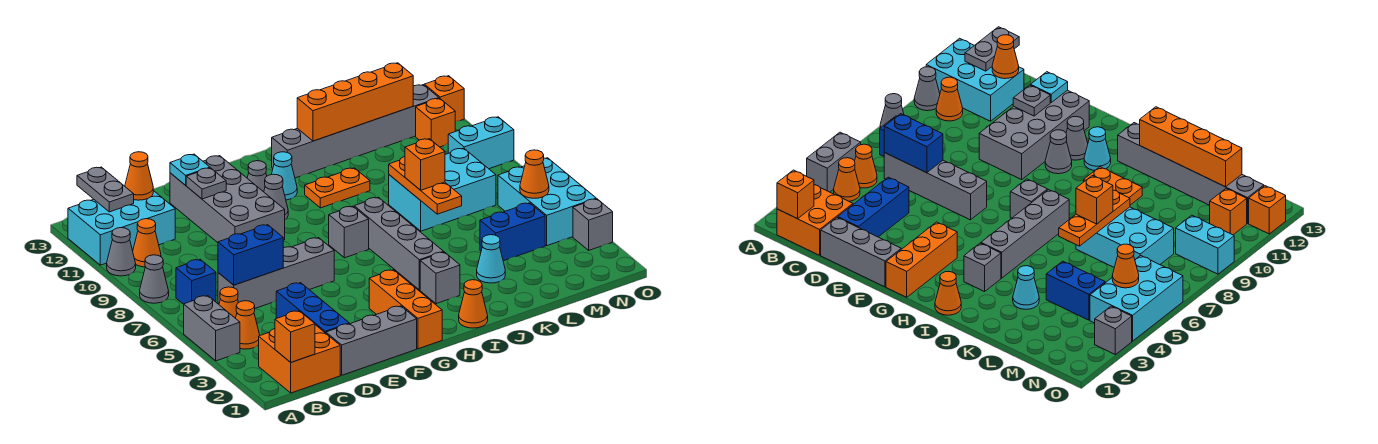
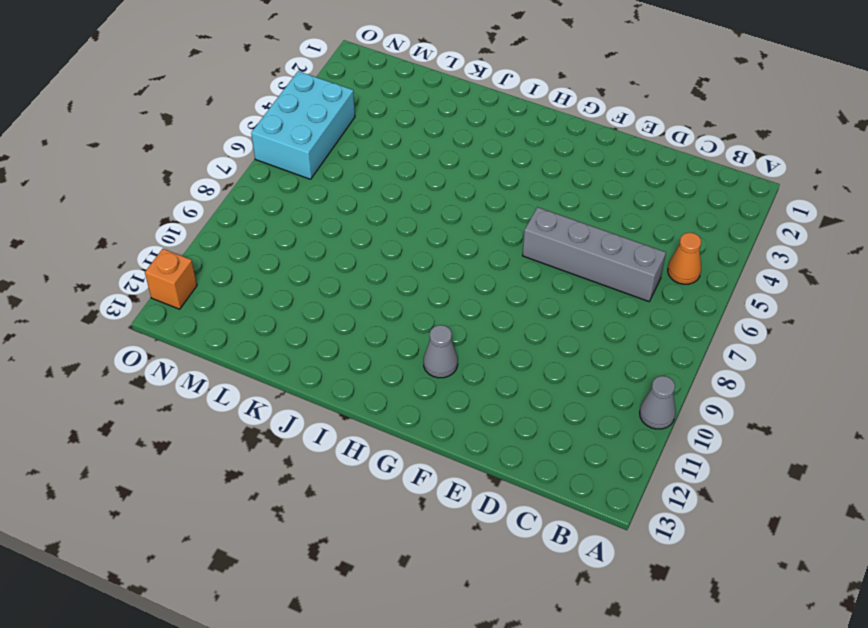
none -> grey 1x2 brick [184,296,240,361]
none -> grey 1x1 cone [140,255,169,303]
none -> cyan 2x3 brick [68,191,175,265]
none -> orange 2x2 brick [259,325,340,393]

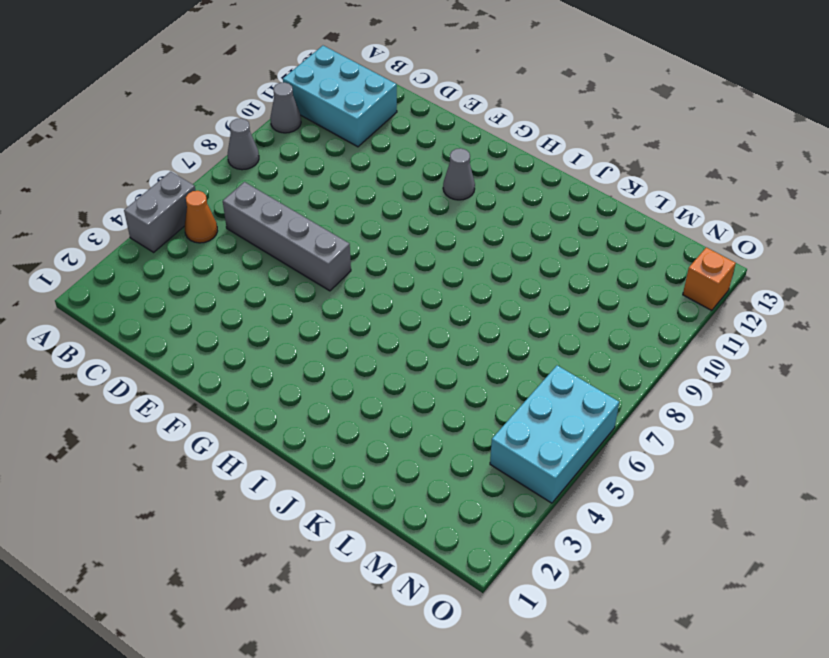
none -> orange 2x2 brick [259,325,340,393]
none -> orange 1x1 cone [236,301,260,349]
none -> blue 1x1 brick [176,259,216,304]
none -> orange 1x1 cone [133,219,161,267]

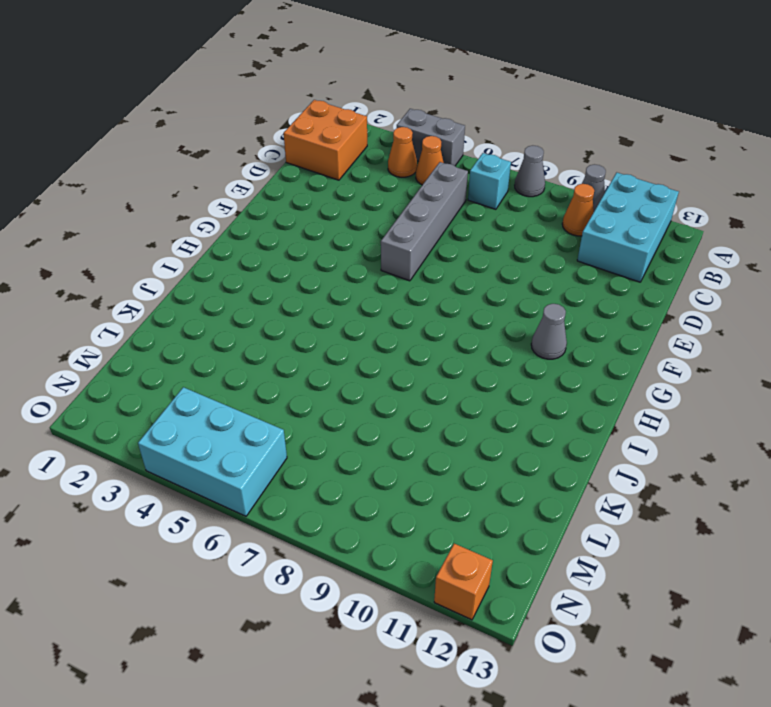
cyan 1x1 brick [468,153,511,209] -> blue 1x1 brick [176,259,216,304]
none -> grey 1x3 brick [326,306,417,375]
none -> blue 1x3 brick [276,283,349,333]
none -> grey 2x4 brick [170,156,285,243]
none -> orange 1x3 brick [369,270,442,349]

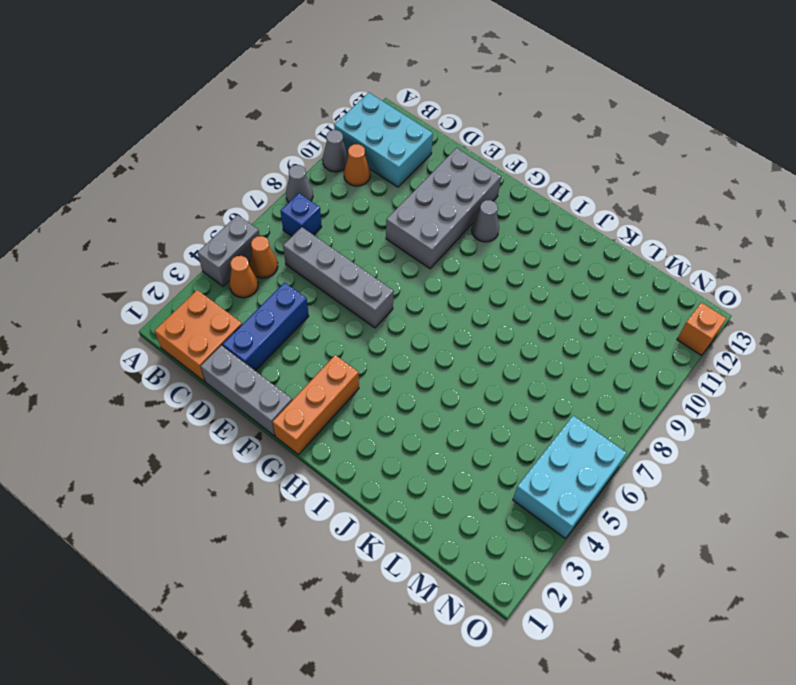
none -> grey 1x1 cone [264,174,288,220]
none -> grey 1x1 brick [329,206,369,258]
none -> cyan 1x1 cone [271,152,297,200]
none -> orange 1x1 cone [459,280,488,328]

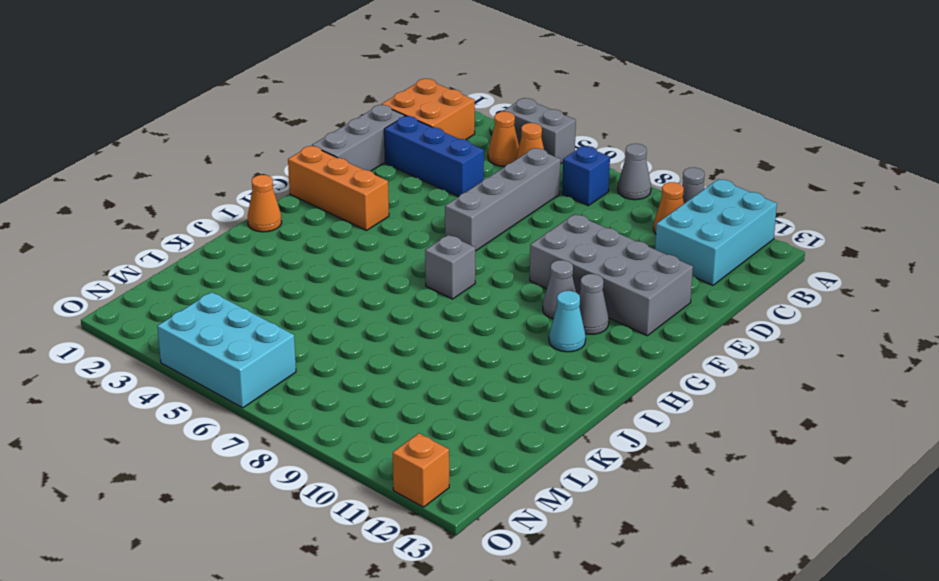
none -> grey 1x1 brick [420,252,460,304]
none -> grey 1x4 brick [354,197,444,290]
none -> orange 1x2 plate [305,168,370,208]
none -> grey 1x6 brick [272,85,439,178]

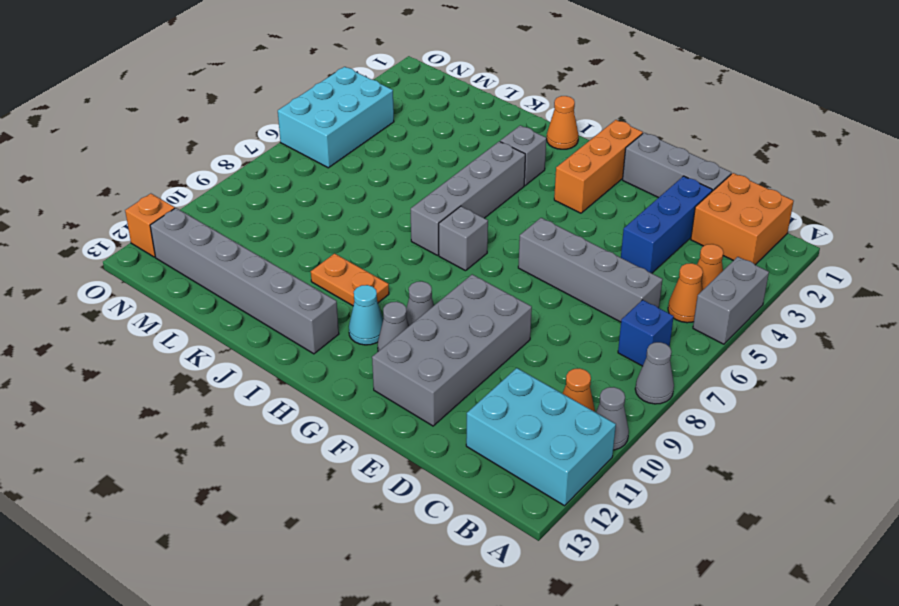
none -> cyan 1x1 cone [477,235,505,283]
none -> cyan 2x3 brick [389,148,496,231]
none -> blue 1x2 brick [480,203,545,261]
none -> cyan 1x2 brick [448,117,514,169]

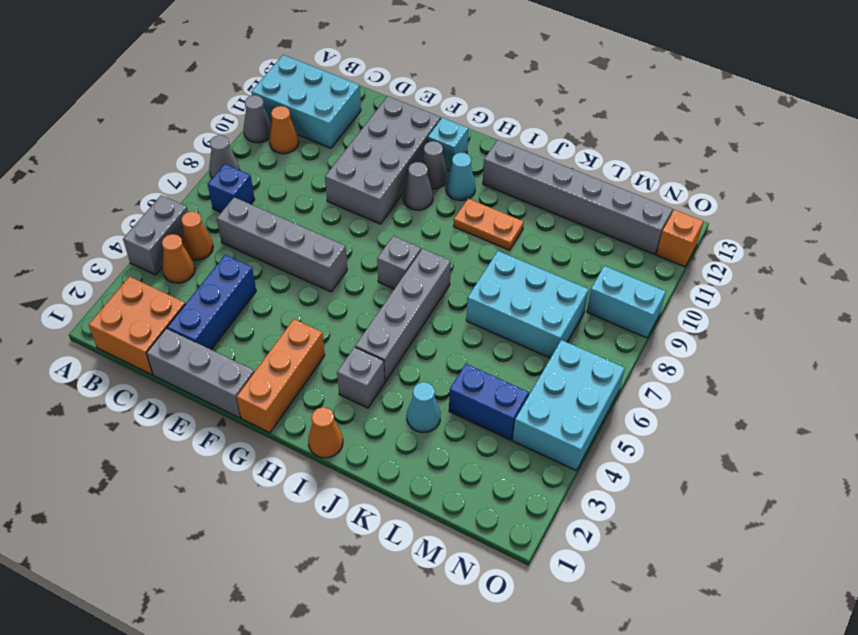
cyan 1x1 brick [428,118,468,171] -> none
none -> orange 1x1 brick [416,98,455,147]
none -> grey 1x1 brick [573,199,613,250]
none -> orange 1x1 brick [275,311,315,362]
none -> grey 1x2 plate [77,167,134,212]

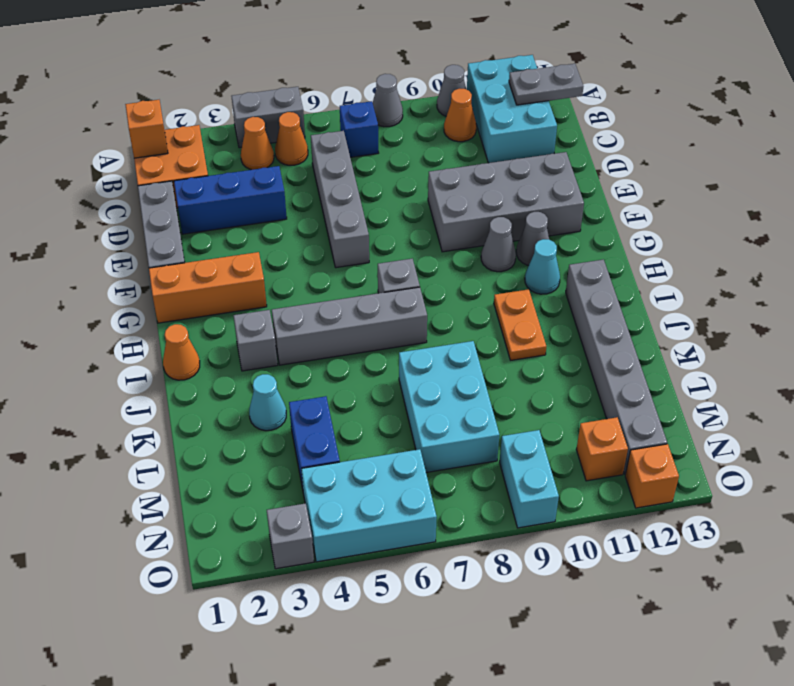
none -> blue 1x2 brick [218,225,283,285]
none -> orange 1x1 cone [125,152,153,200]
none -> grey 1x1 plate [186,168,226,199]
none -> cyan 1x1 plate [170,154,210,185]

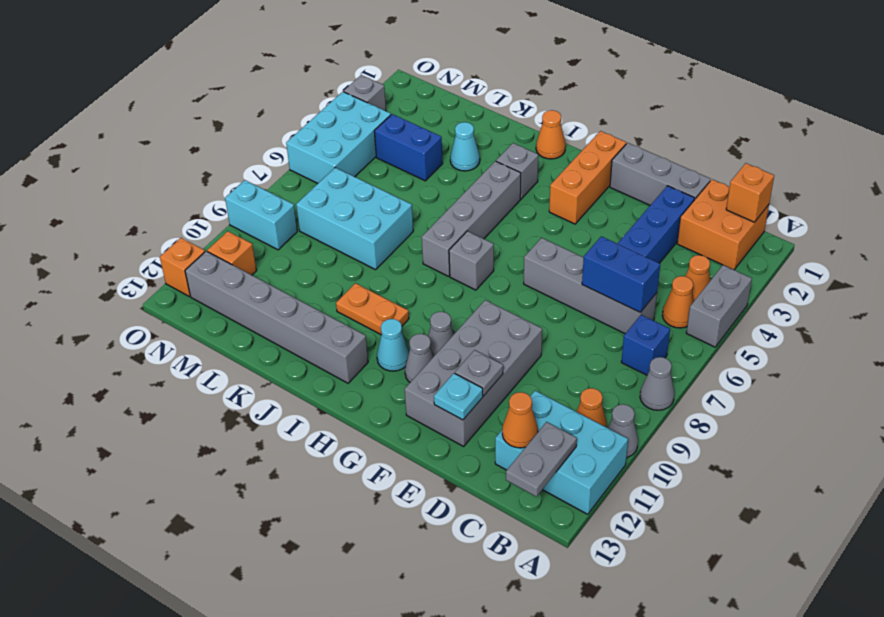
none -> orange 1x4 brick [297,63,413,141]
none -> orange 1x3 plate [389,157,462,214]
none -> orange 1x1 cone [520,150,549,198]
none -> orange 1x1 brick [405,139,445,190]

